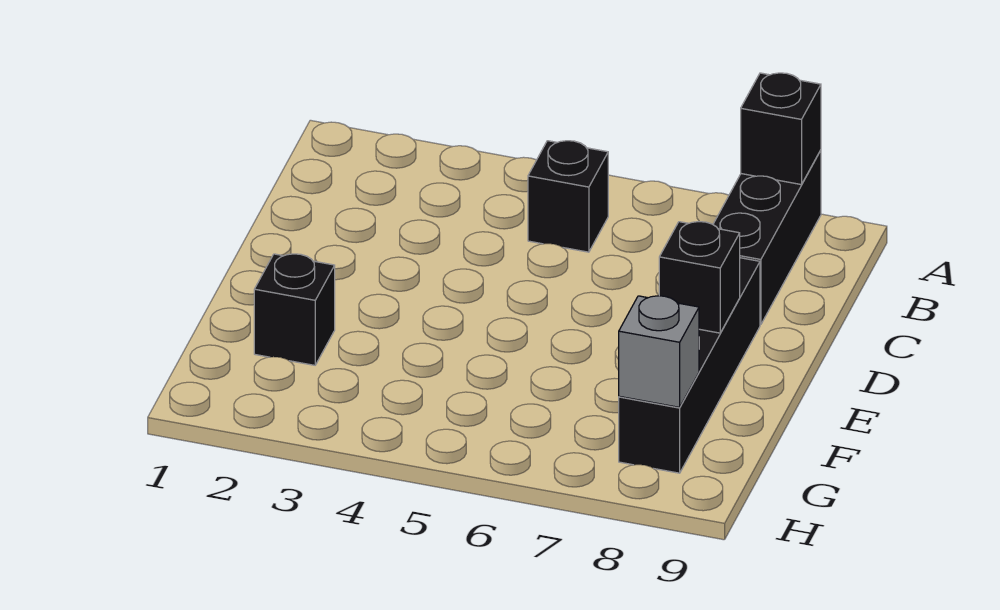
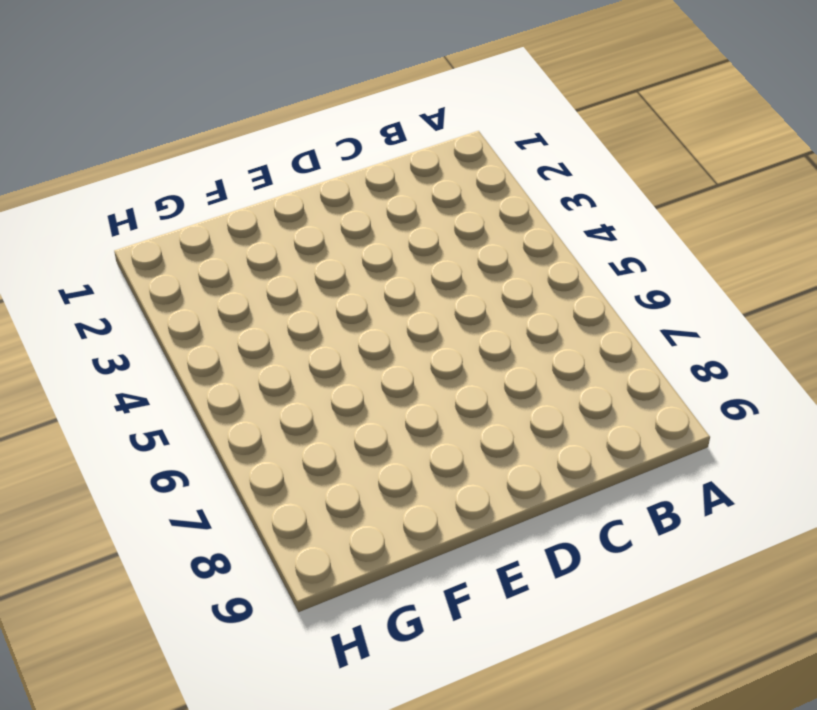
none -> black 1x3 brick [713,150,821,325]
none -> black 1x1 brick [528,141,608,252]

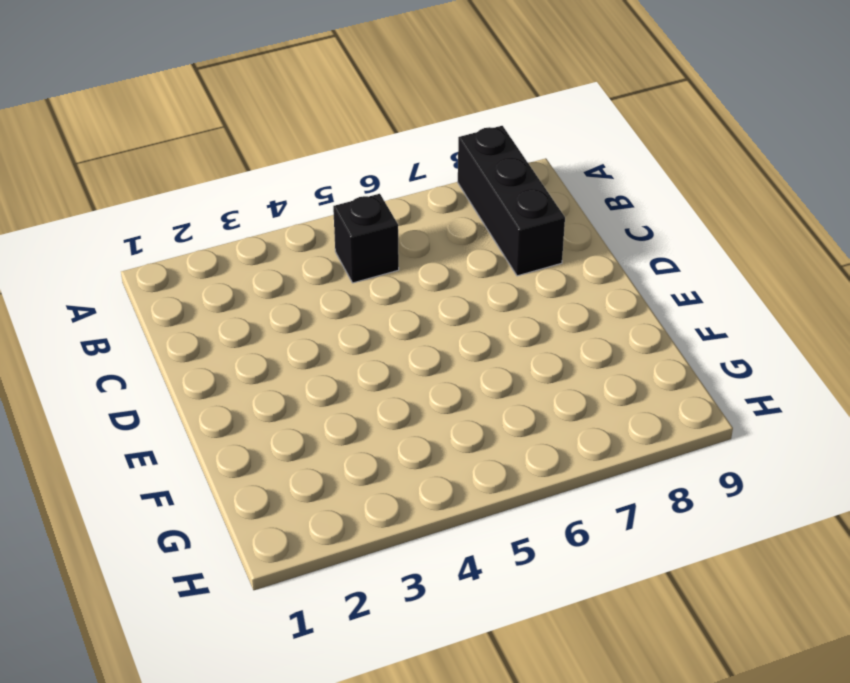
none -> black 1x4 brick [619,258,760,473]
none -> black 1x1 brick [254,254,335,365]

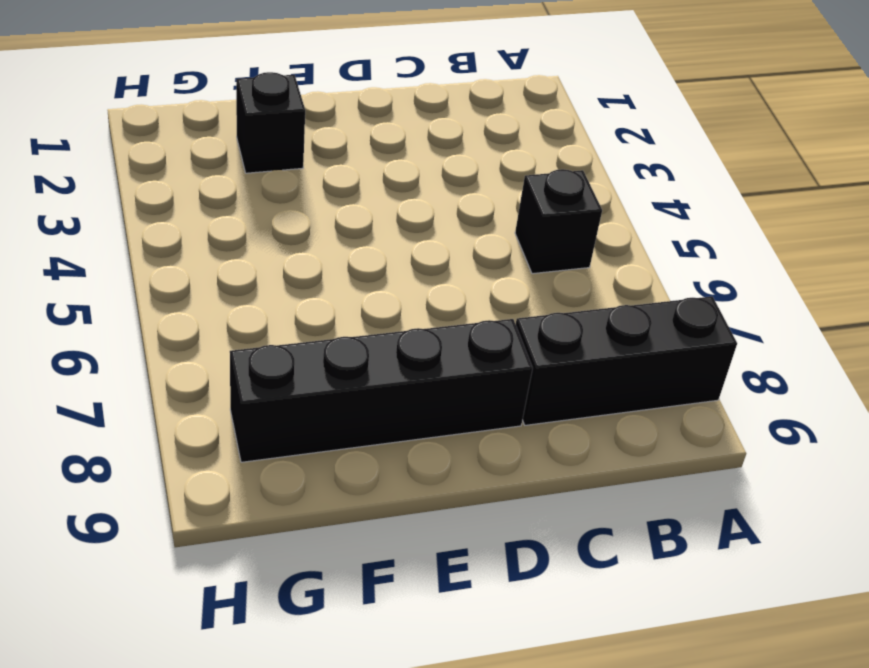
none -> black 1x1 brick [741,73,821,185]
none -> black 1x1 brick [659,222,740,333]

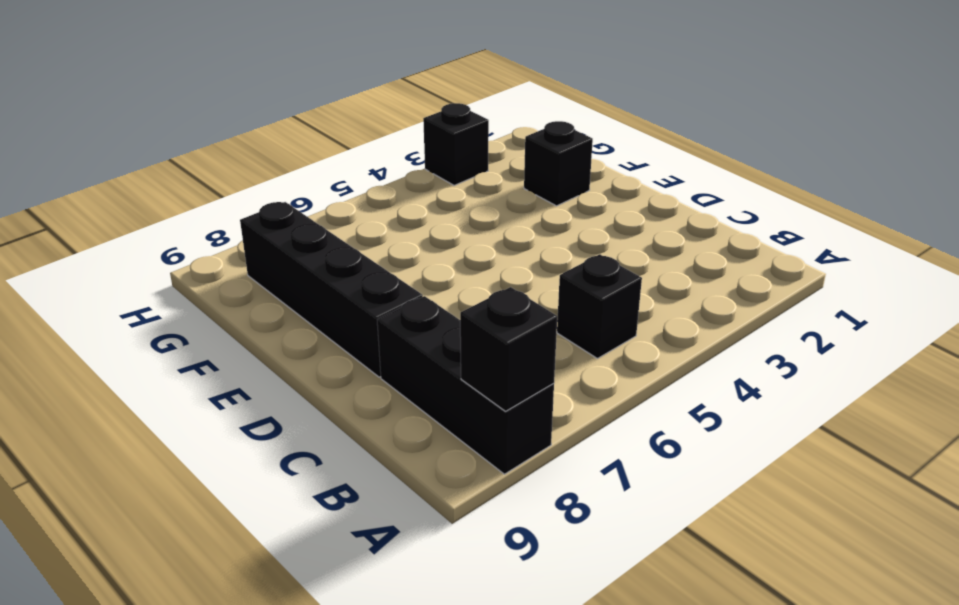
black 1x1 brick [423,103,489,185] -> black 1x1 brick moved to [659,222,740,333]
none -> grey 1x1 brick [619,296,699,407]

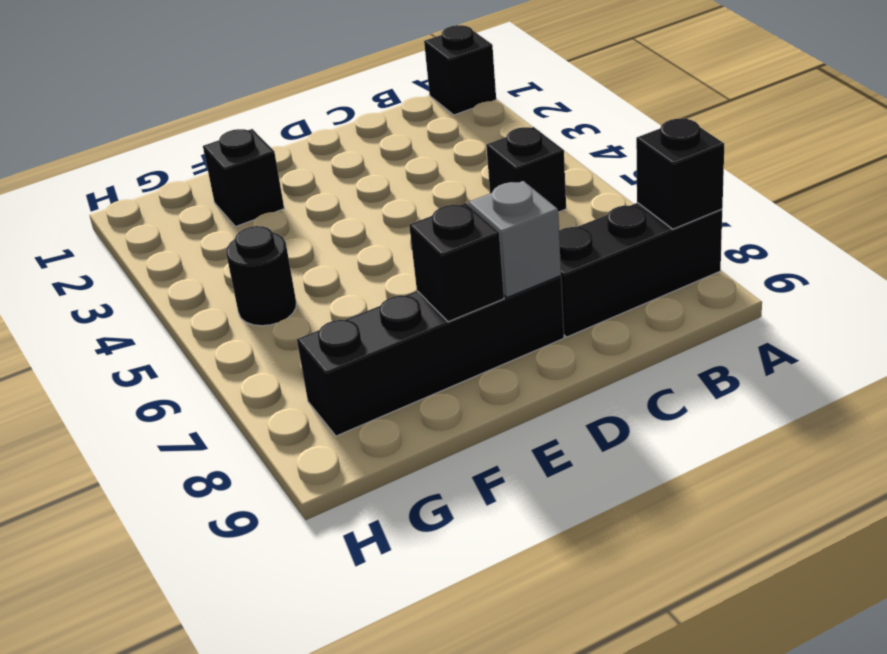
black 1x1 brick [424,25,496,115] -> none
grey 1x1 brick [469,181,561,298] -> grey 1x1 brick moved to [619,296,699,407]
black 1x1 round brick [226,226,296,326] -> none

